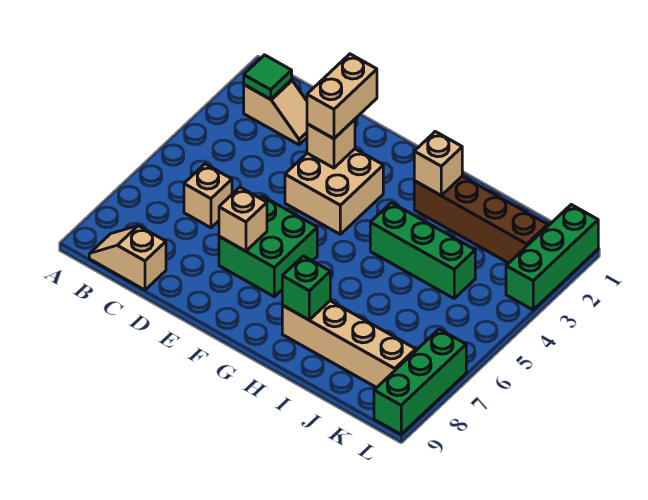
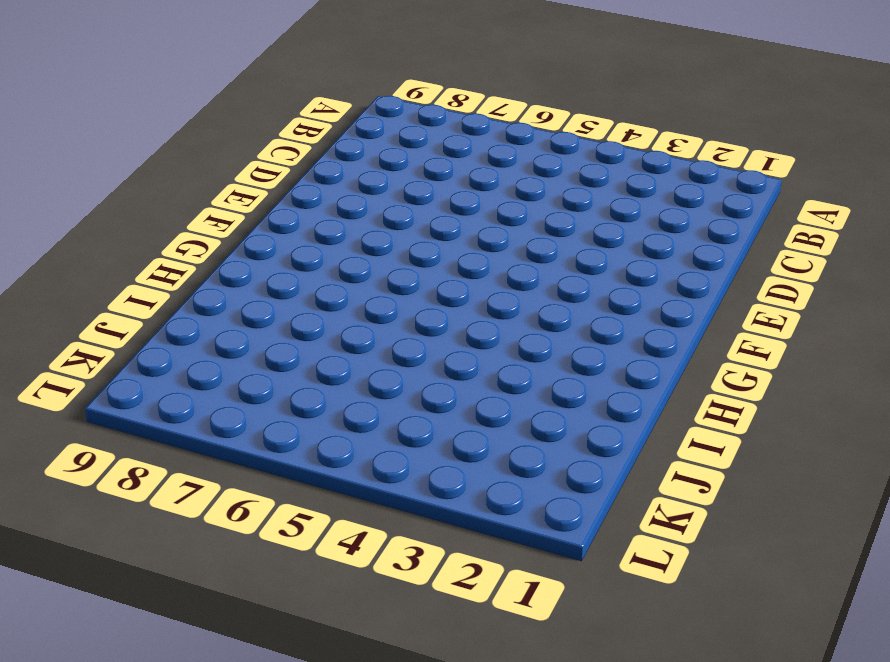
none -> tan 1x2 slope [244,80,307,145]
none -> tan 1x2 slope [89,226,166,290]
none -> tan 1x1 brick [184,164,232,228]

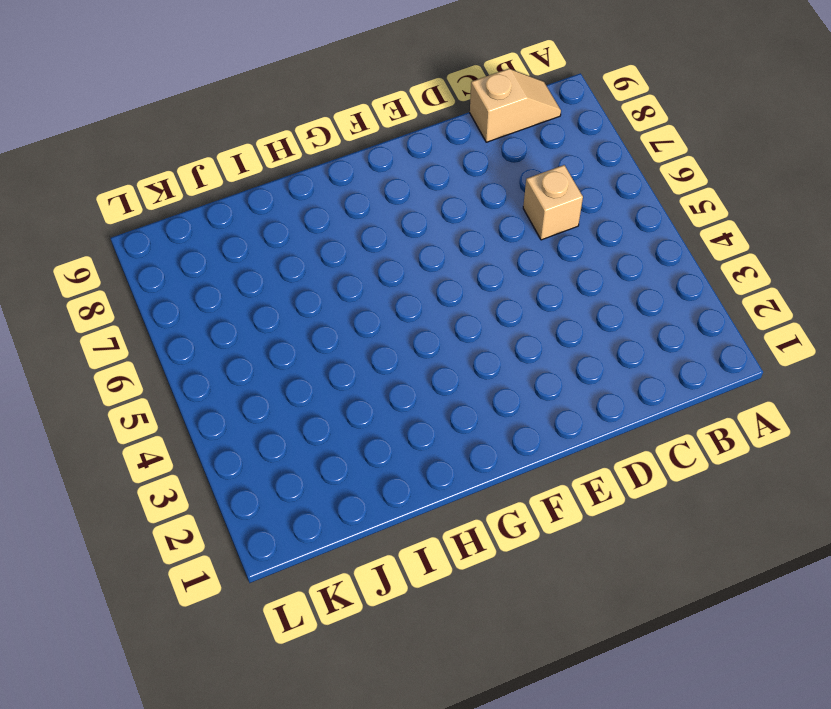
none -> tan 1x2 slope [244,80,307,145]
none -> tan 2x2 brick [285,149,383,234]
none -> green 2x2 brick [219,196,317,297]

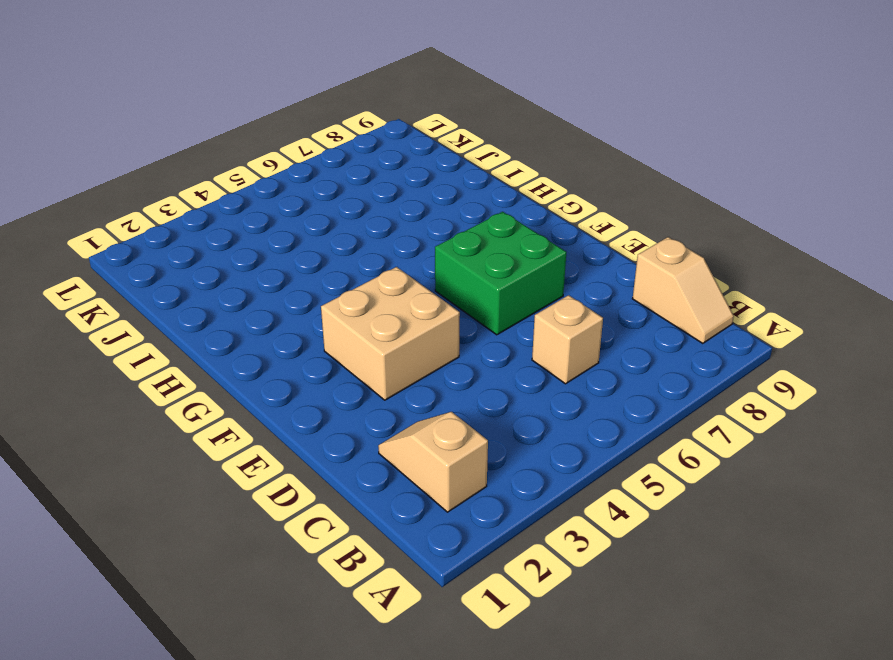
none -> brown 1x4 brick [414,176,548,263]
none -> green 1x3 brick [370,203,475,298]
none -> tan 1x4 brick [282,301,416,388]

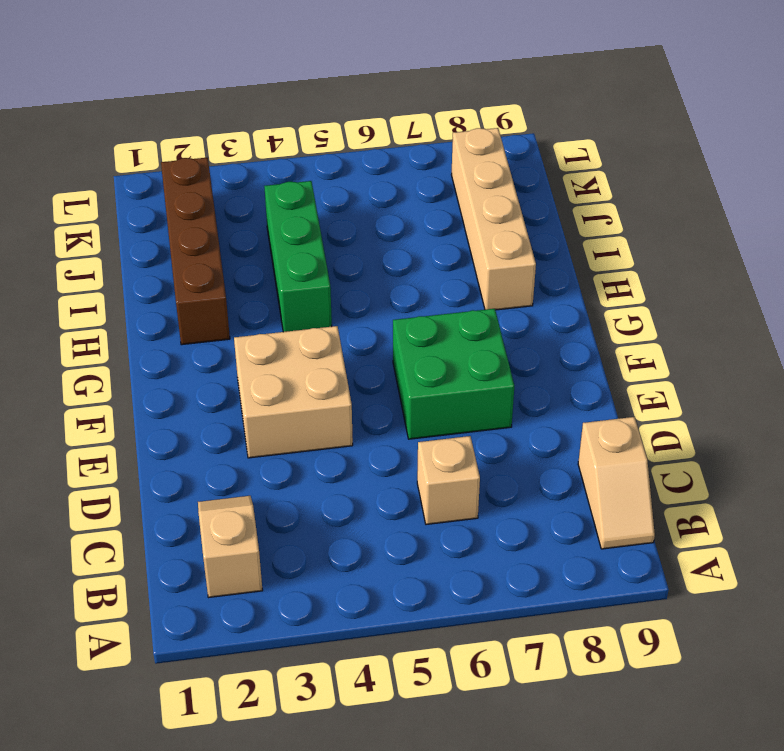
none -> green 1x3 brick [506,205,598,310]
none -> green 1x3 brick [374,329,466,434]
none -> green 1x1 tile [244,55,292,99]

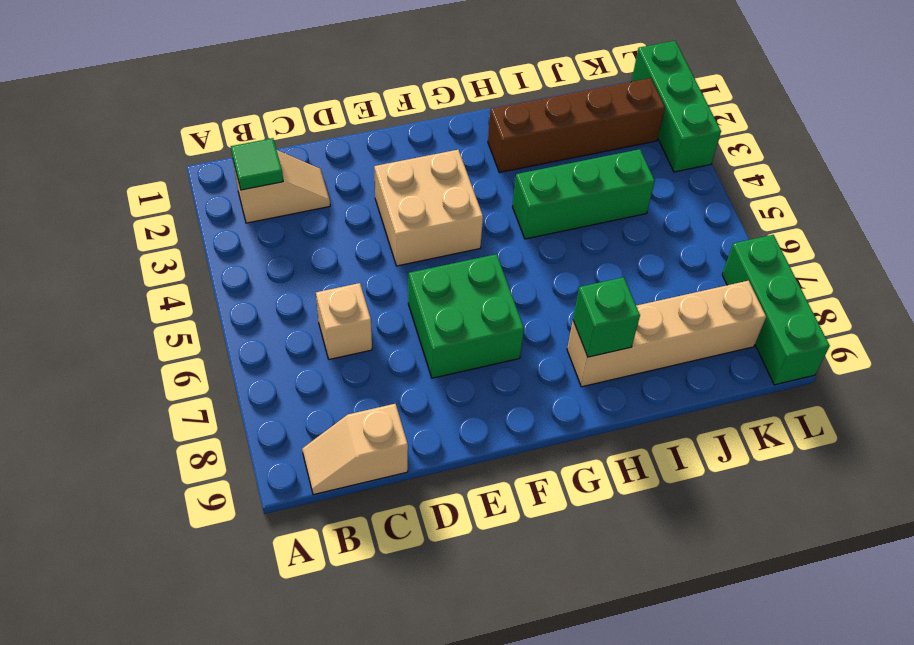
none -> tan 1x1 brick [307,119,355,168]
none -> tan 1x1 brick [219,187,267,251]
none -> tan 1x1 brick [414,132,462,195]

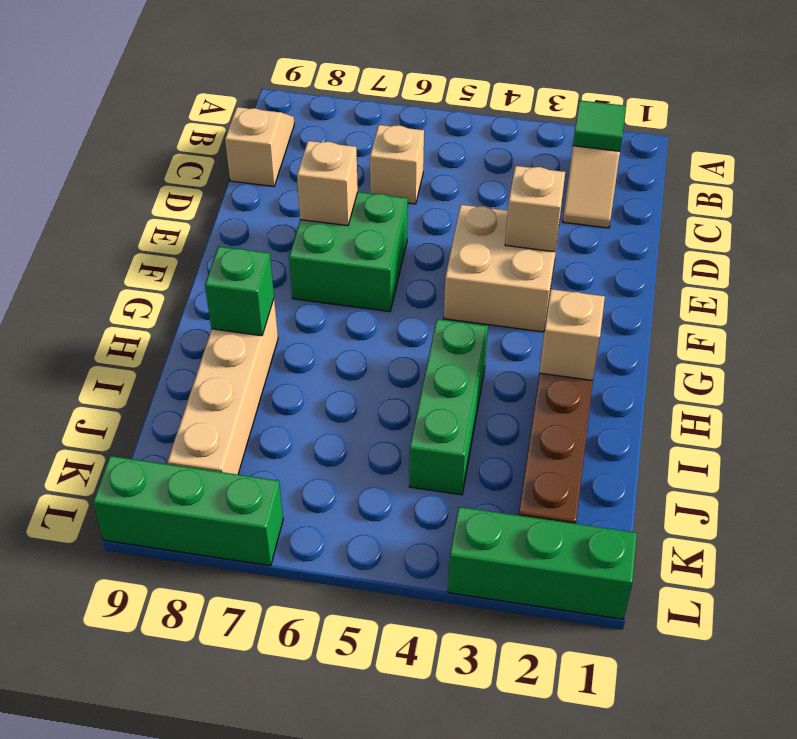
none -> tan 1x2 brick [307,54,377,139]

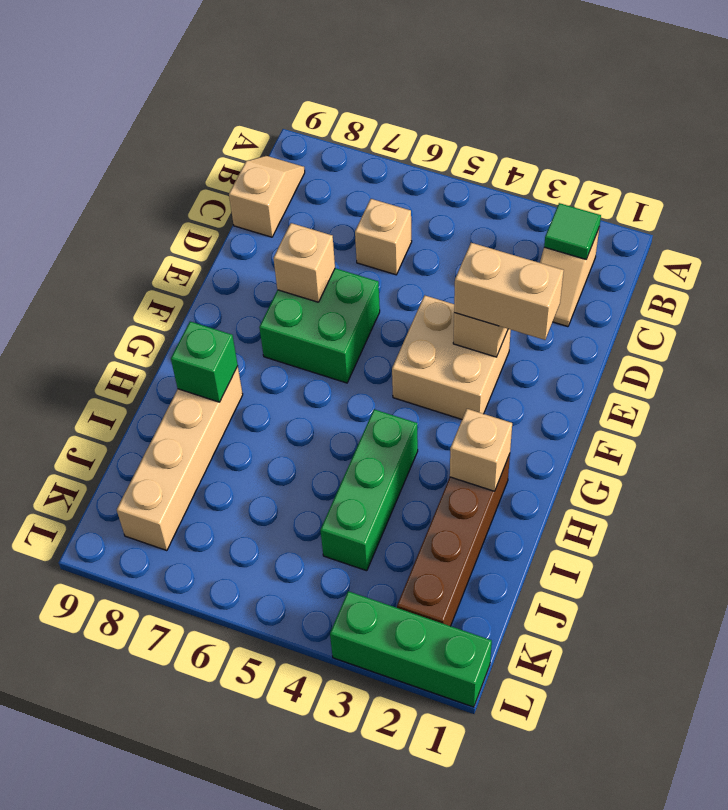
none -> green 1x3 brick [374,329,466,434]

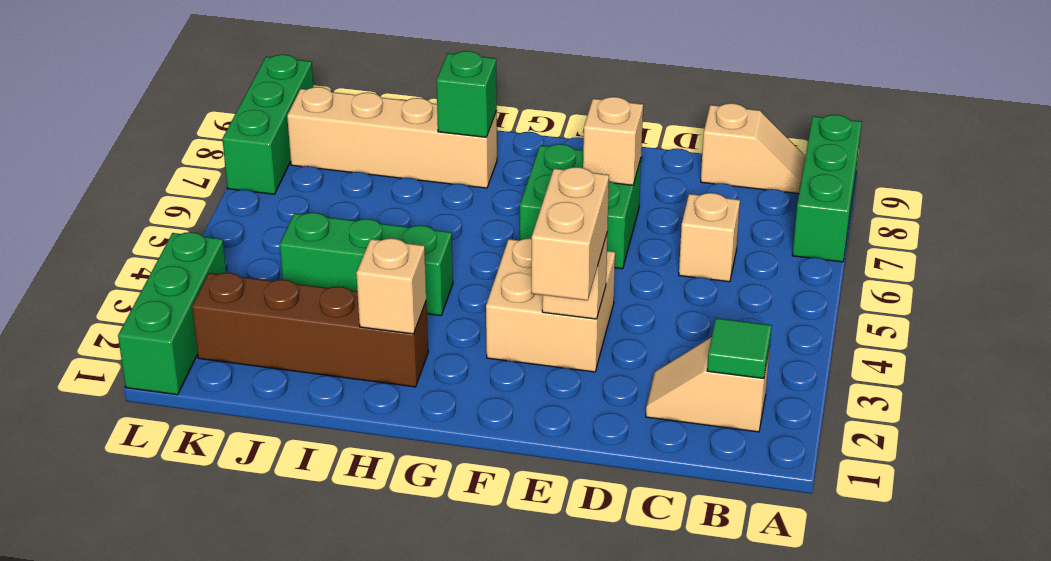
green 1x3 brick [792,115,862,262] -> none

